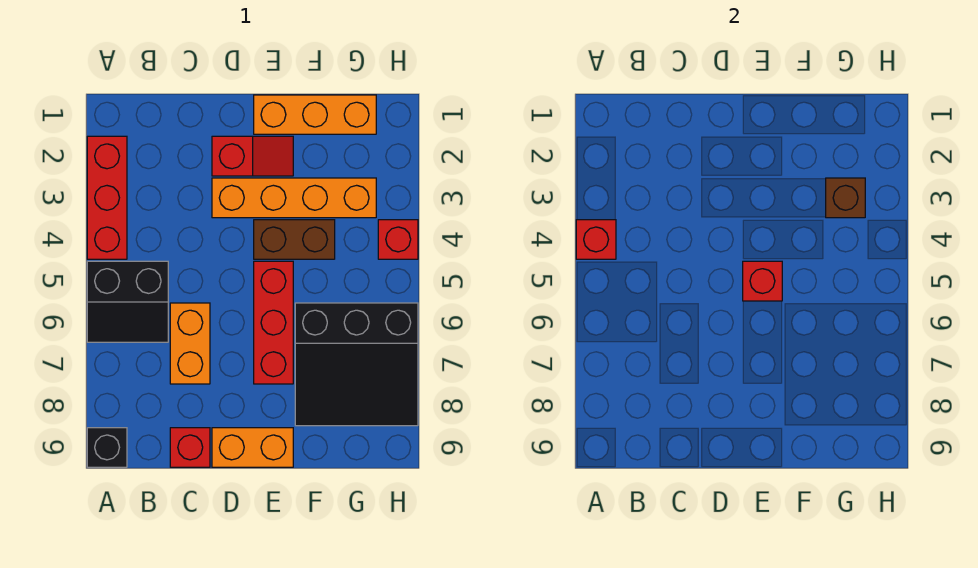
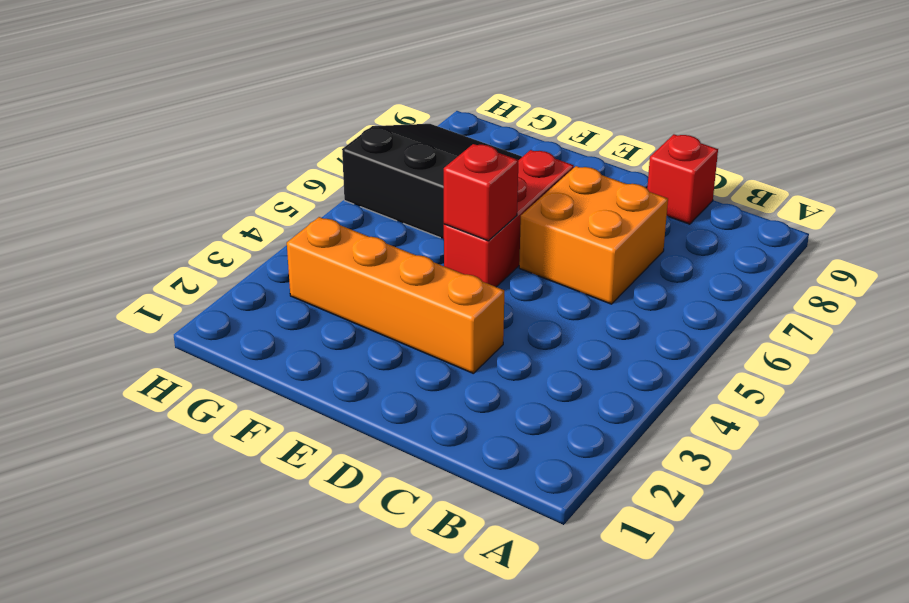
orange 2x2 brick [519,166,668,304] -> orange 1x2 brick [170,303,210,384]
none -> red 1x3 brick [87,136,127,259]
none -> black 2x2 slope [87,261,168,342]
none -> black 1x1 brick [87,428,127,467]

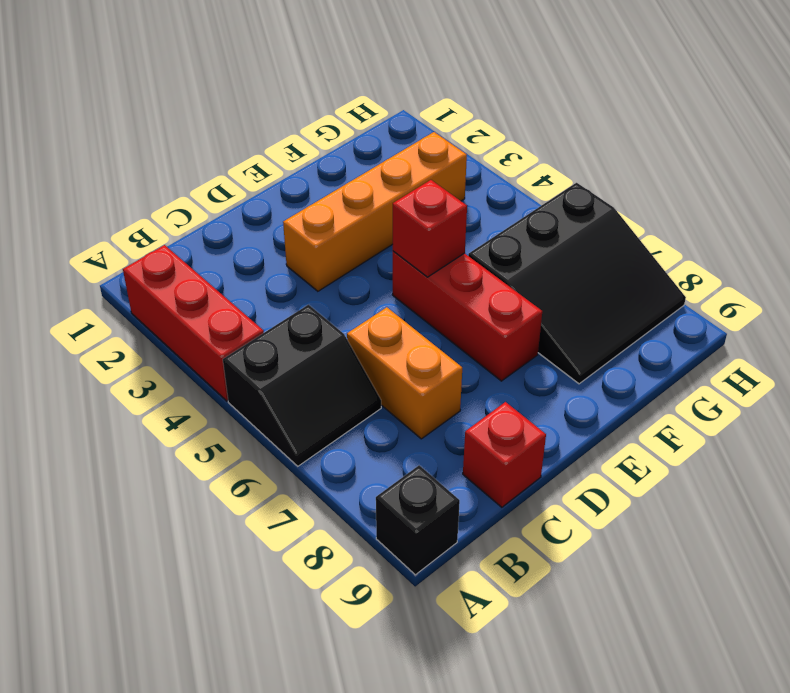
none -> red 1x2 slope [212,136,293,176]
none -> orange 1x2 brick [212,428,293,467]
none -> orange 1x3 brick [254,95,376,134]

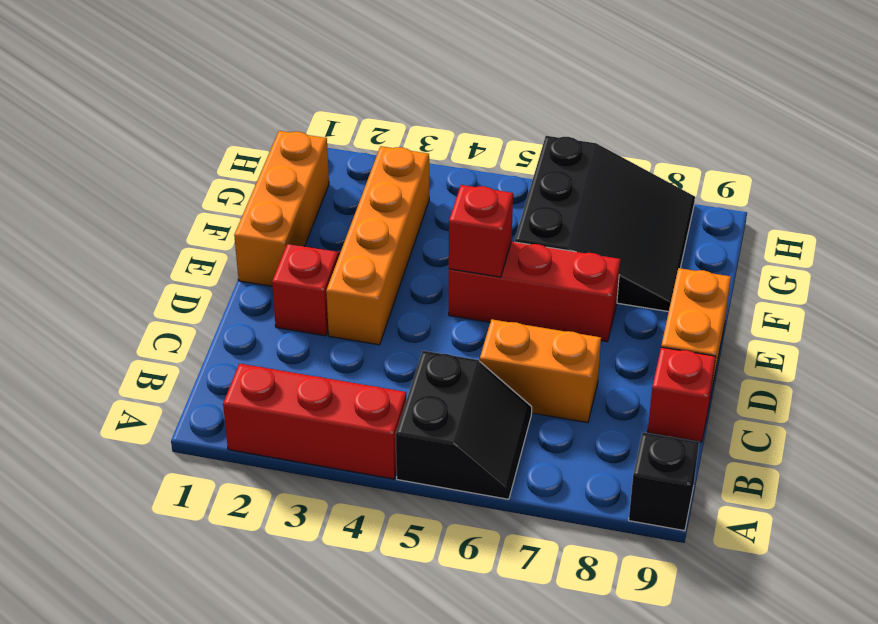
none -> brown 1x2 brick [254,220,335,259]
none -> red 1x1 brick [378,220,418,259]
none -> red 1x1 brick [576,220,616,259]

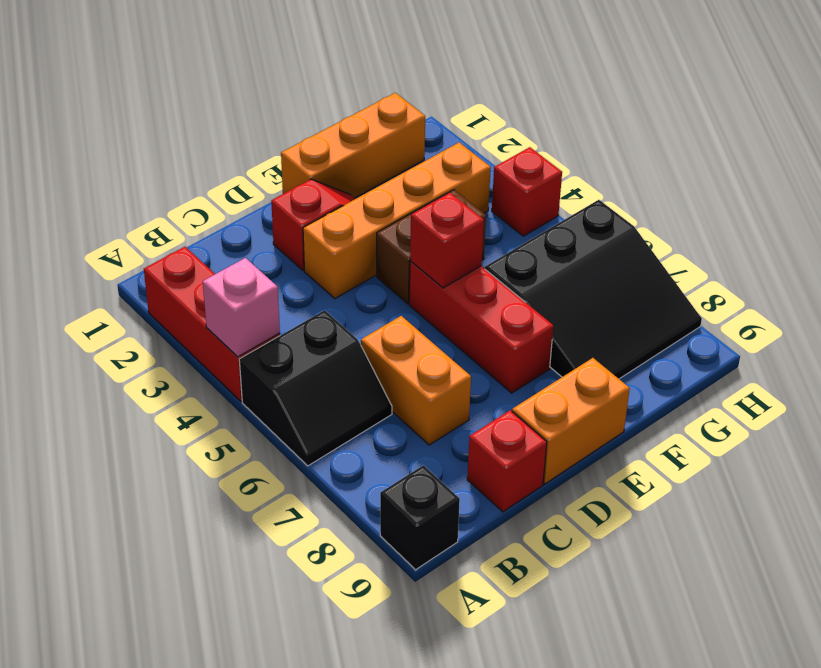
pink 1x1 brick [203,258,280,357] -> red 1x1 brick [576,220,616,259]
none -> brown 1x1 brick [826,178,865,218]

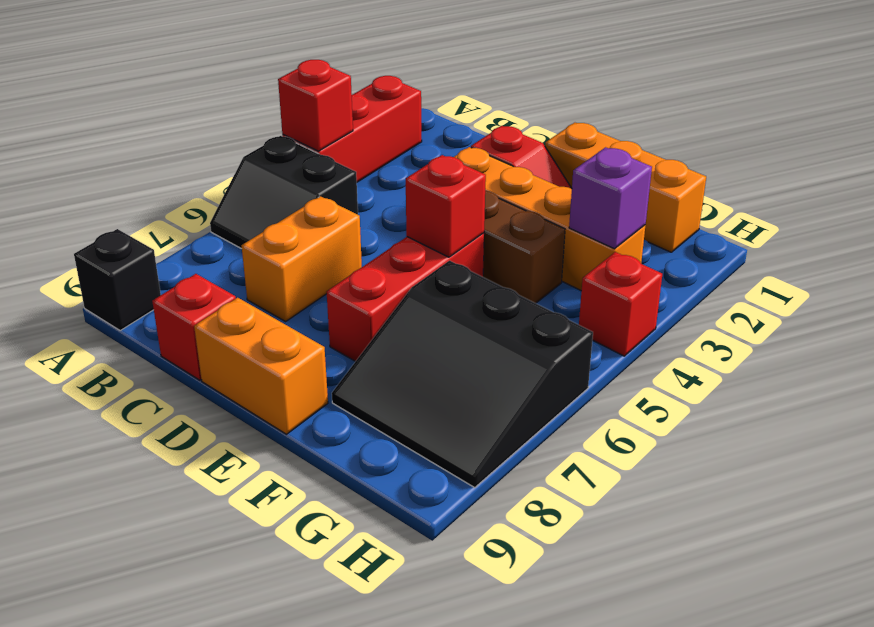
purple 1x1 brick [569,147,652,249] -> brown 1x1 brick [826,178,865,218]

